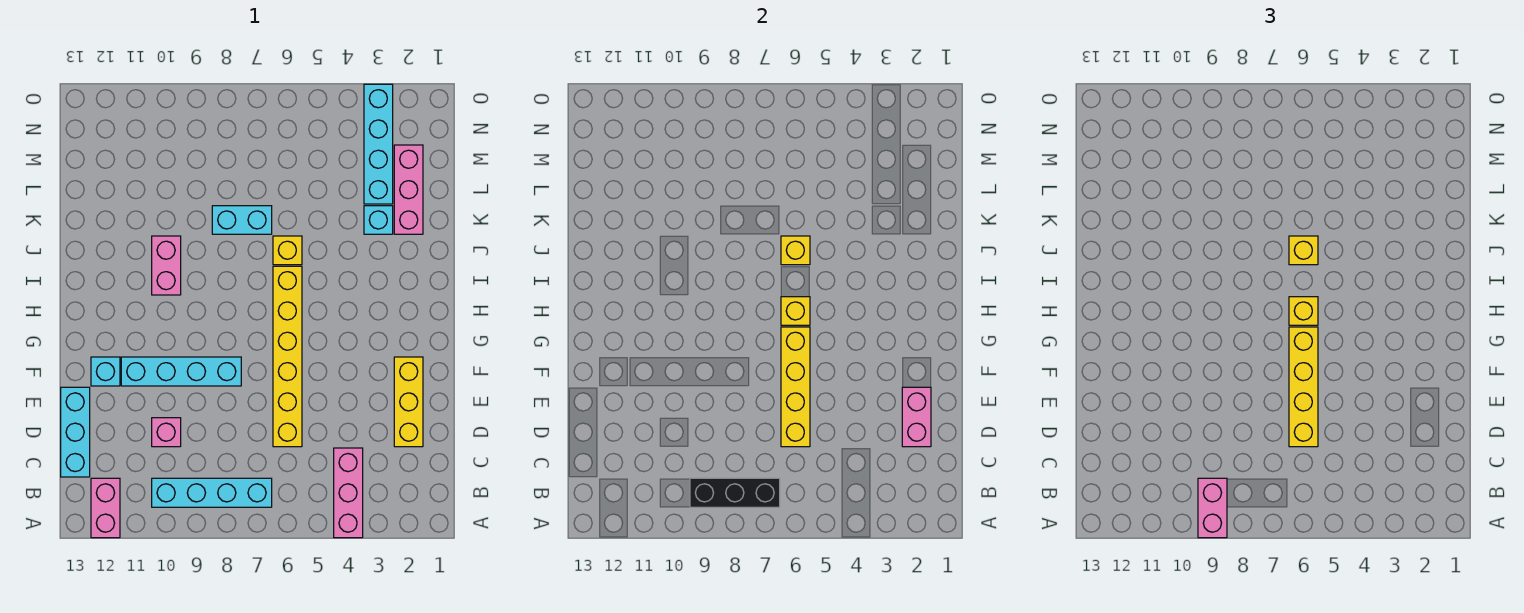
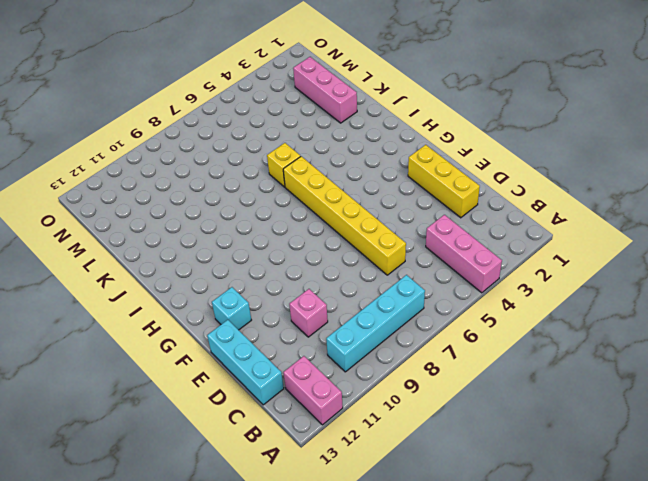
none -> cyan 1x4 brick [121,357,241,386]
none -> pink 1x2 brick [152,236,181,295]
none -> cyan 1x1 brick [364,206,393,234]

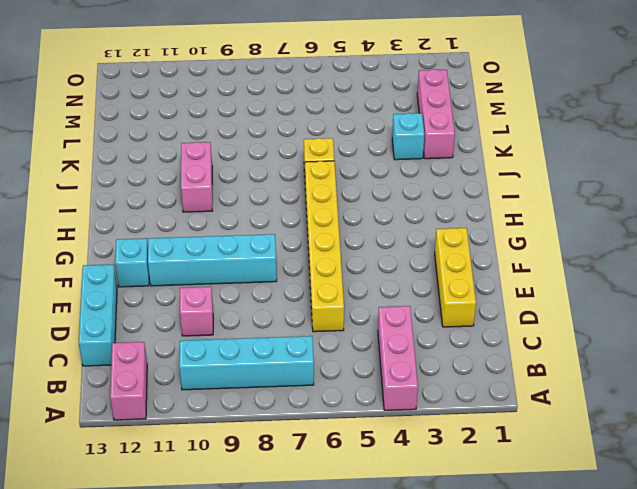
none -> cyan 1x2 brick [212,206,272,234]
none -> cyan 1x4 brick [364,84,393,204]
none -> black 1x3 brick [690,478,780,507]

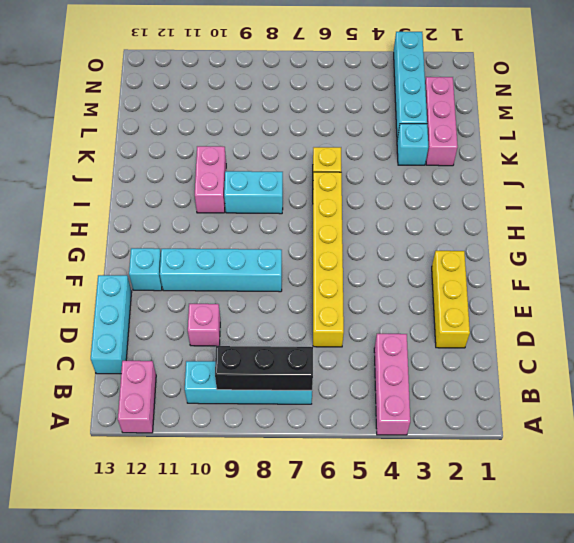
cyan 1x2 brick [224,171,283,214] -> cyan 1x2 brick moved to [212,206,272,234]
none -> pink 1x2 brick [902,387,931,447]
none -> yellow 1x4 brick [781,327,810,447]
none -> yellow 1x1 brick [781,297,810,325]

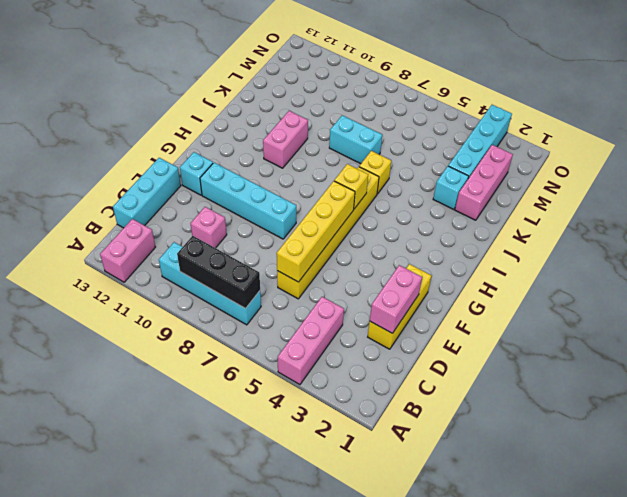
none -> yellow 1x1 brick [781,236,810,265]
none -> pink 1x2 brick [1198,478,1227,538]
none -> yellow 1x4 brick [1289,327,1318,447]

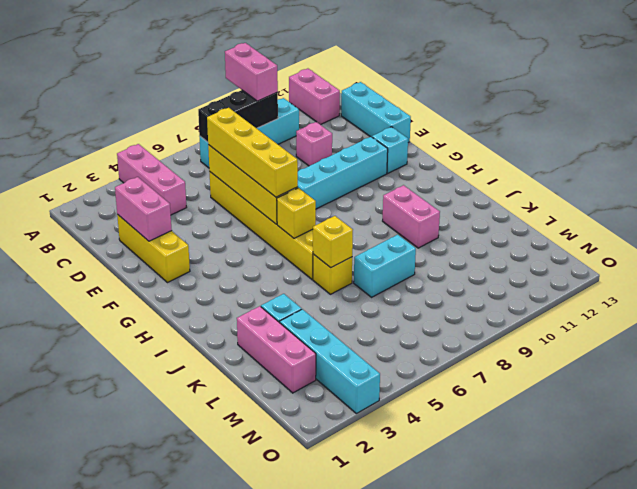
none -> yellow 1x1 brick [1289,297,1318,325]
none -> yellow 1x1 brick [1289,236,1318,265]

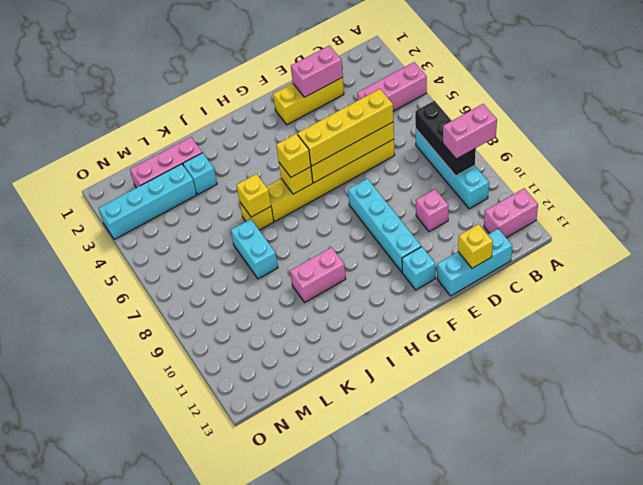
yellow 1x1 brick [458,224,493,268] -> yellow 1x1 brick moved to [1289,236,1318,265]

